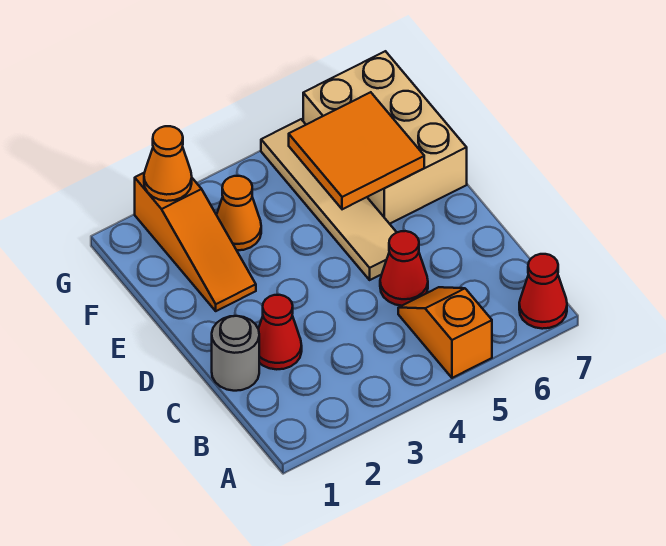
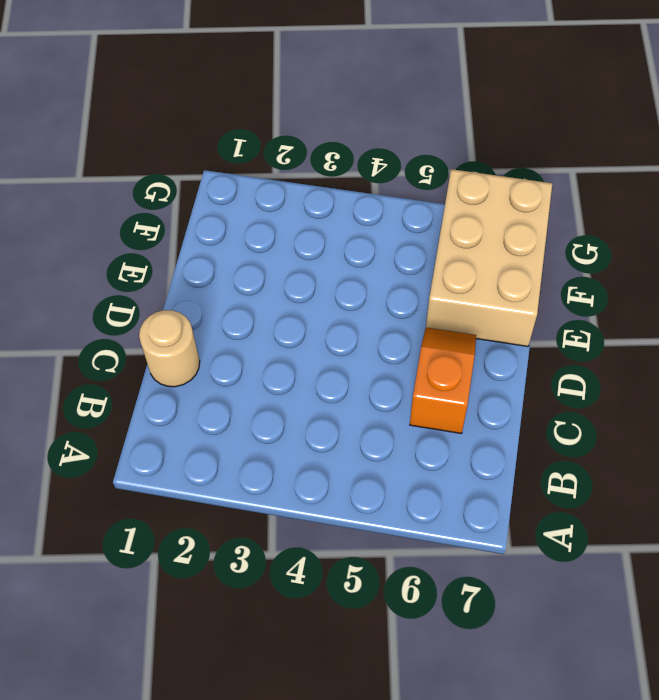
tan 1x1 round brick [139,310,200,387] -> grey 1x1 round brick [212,316,259,391]
orange 1x2 slope [410,327,476,434] -> orange 1x2 slope moved to [398,287,492,378]
none -> red 1x1 cone [519,254,567,329]
none -> red 1x1 cone [258,295,302,369]

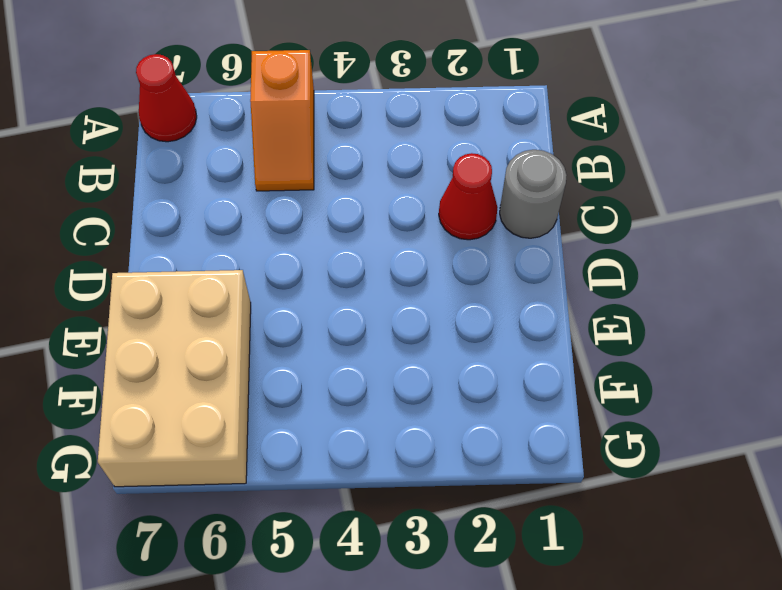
none -> red 1x1 cone [380,231,428,306]
none -> tan 1x4 tile [261,119,397,280]

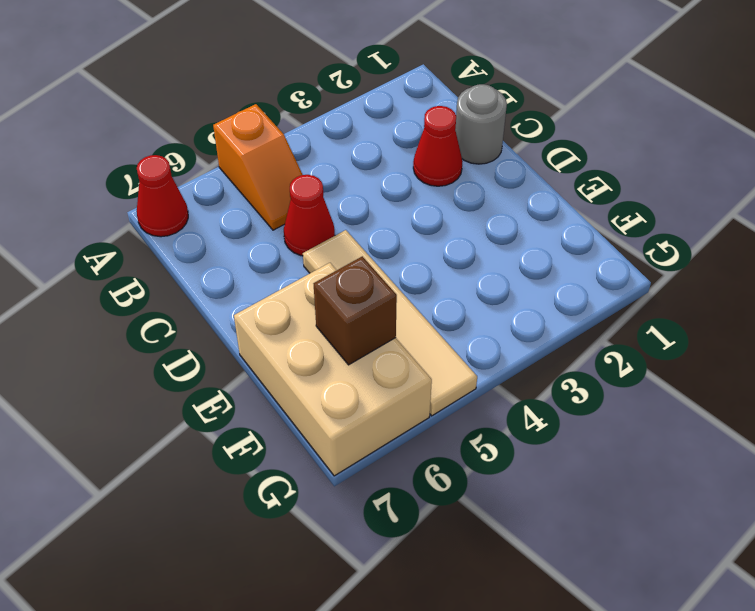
brown 1x1 brick [314,256,397,365] -> orange 2x2 tile [289,92,424,209]
none -> orange 1x3 slope [135,172,256,311]
none -> orange 1x1 cone [217,176,261,250]

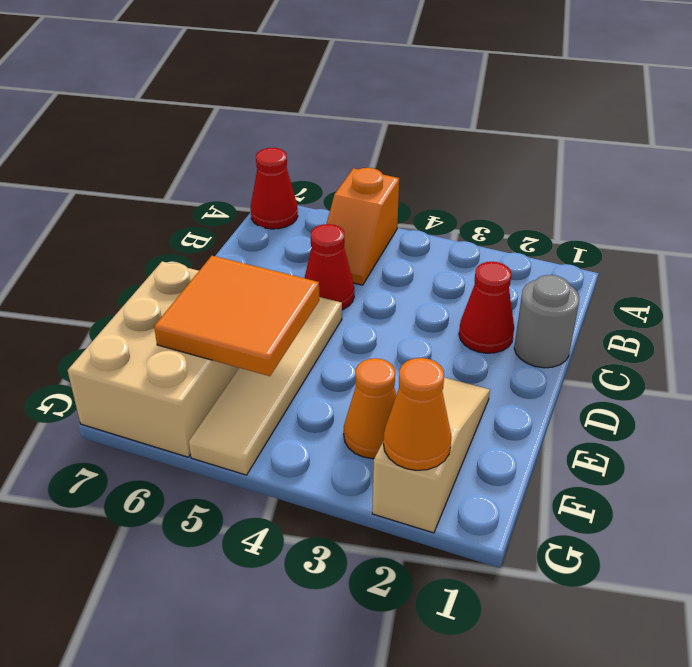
tan 1x3 slope [372,377,490,533] -> orange 1x3 slope [135,172,256,311]

